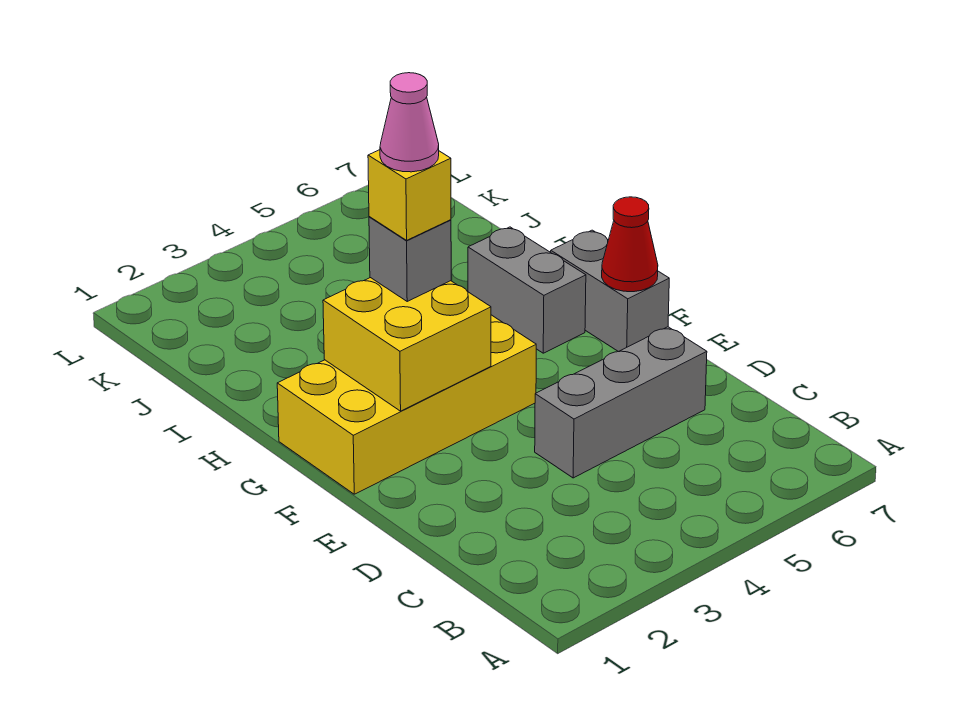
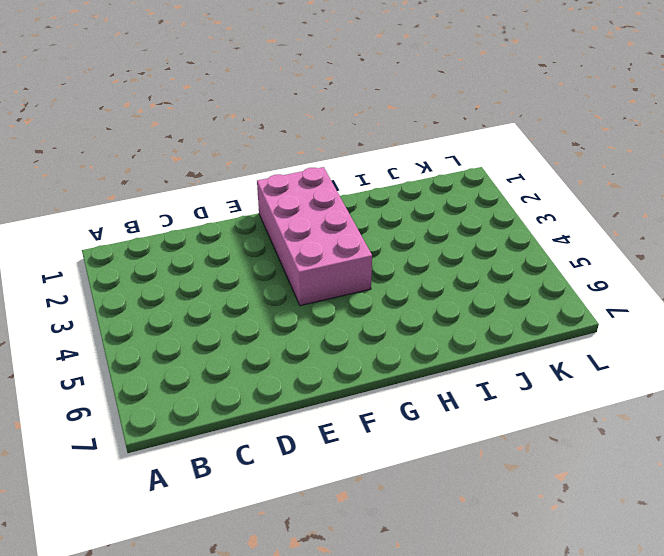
pink 2x4 brick [257,167,372,306] -> yellow 2x4 brick [277,315,536,494]
none -> grey 1x3 brick [535,327,707,478]
none -> grey 1x2 brick [551,230,669,352]

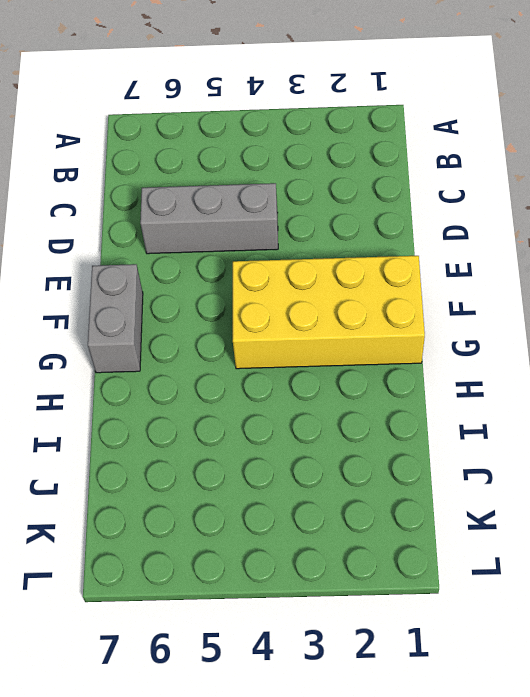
none -> grey 1x2 brick [468,227,586,353]
none -> yellow 2x2 brick [323,278,491,411]

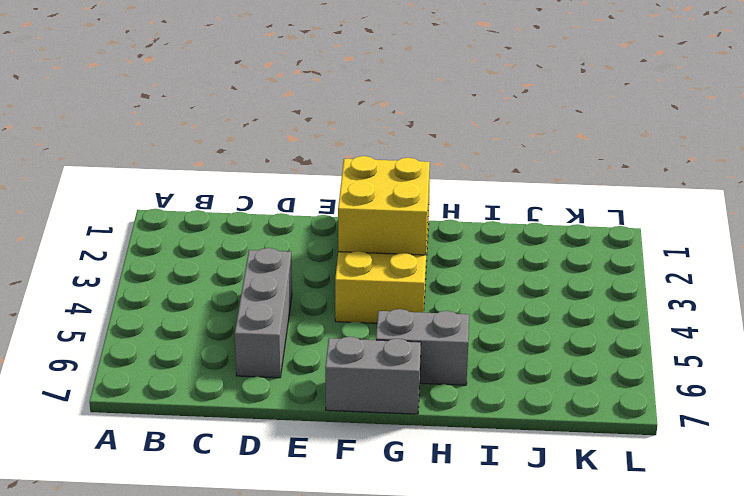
none -> red 1x1 cone [602,197,658,292]
none -> grey 1x1 brick [369,217,451,301]

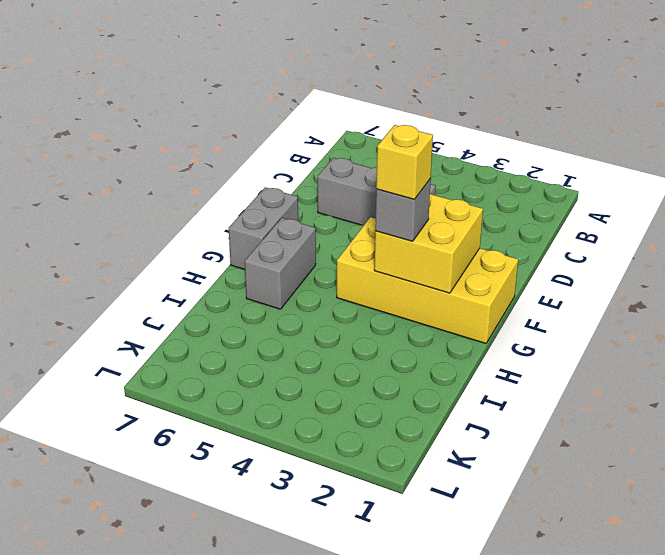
none -> red 1x1 cone [602,197,658,292]
none -> pink 1x1 cone [380,73,439,172]

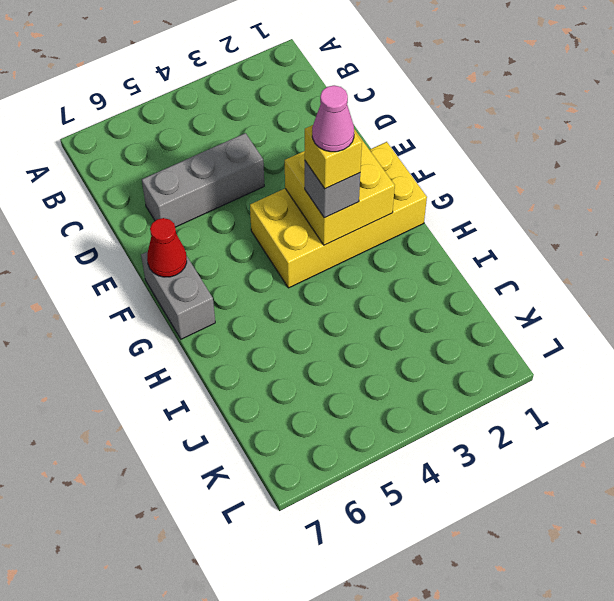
none -> grey 1x2 brick [468,227,586,353]

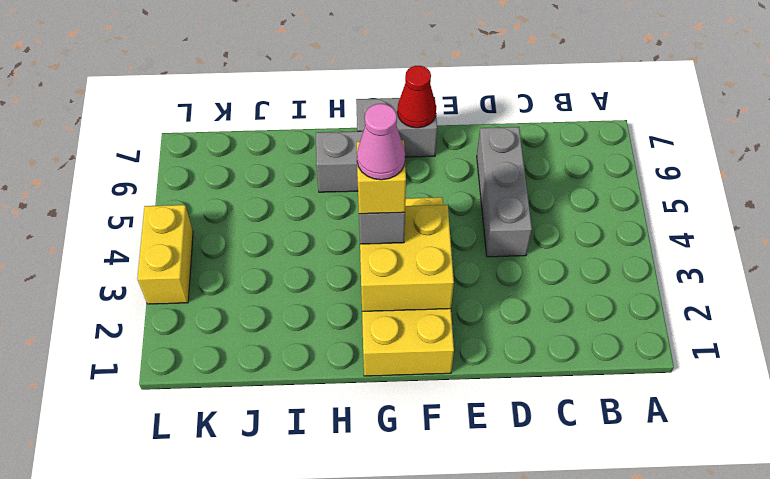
yellow 1x2 brick [137,205,193,304] -> none

